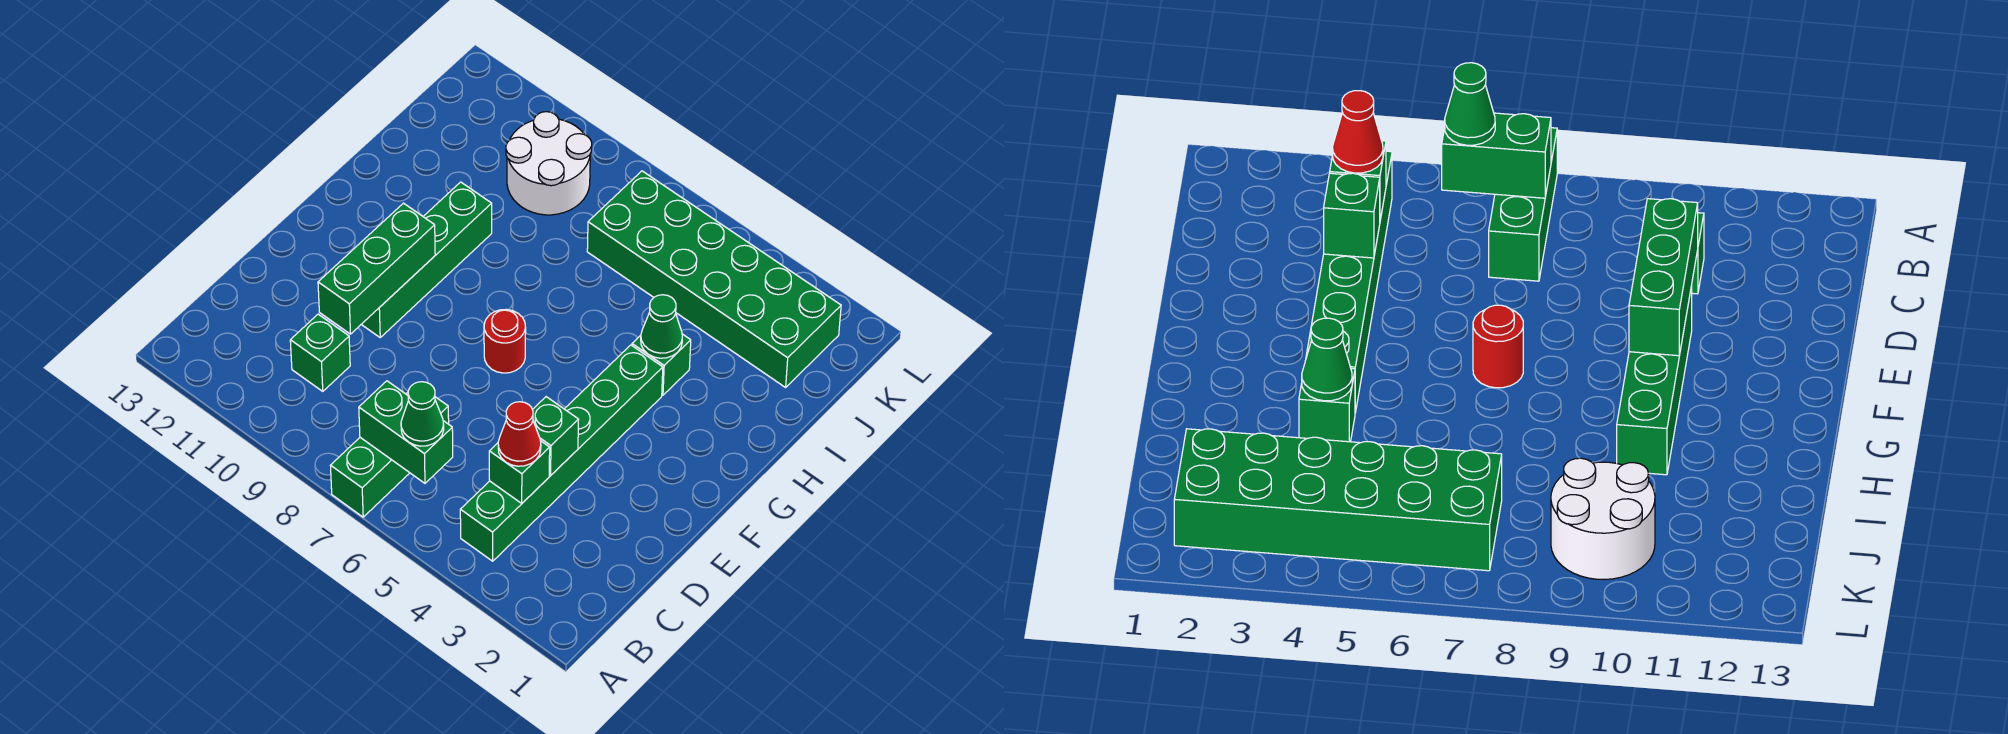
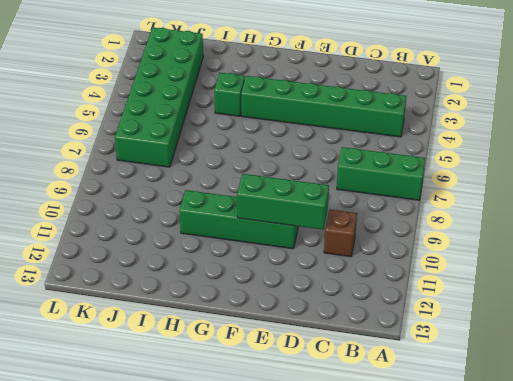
brown 1x1 brick [324,210,357,257] -> green 1x1 brick [290,314,350,391]
none -> red 1x1 round brick [484,309,526,373]
none -> white 2x2 round brick [506,112,592,215]
none -> green 1x2 brick [359,381,453,483]

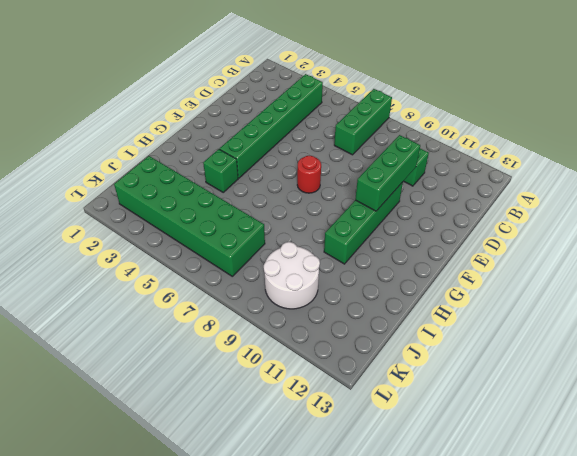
none -> green 1x2 brick [359,381,453,483]
none -> green 1x1 brick [489,441,550,503]
none -> green 1x1 brick [532,397,579,475]

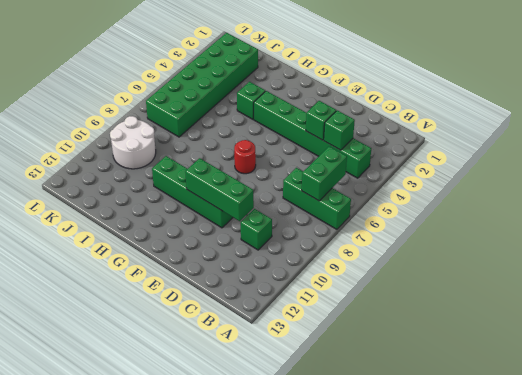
none -> green 1x1 cone [641,295,682,358]
none -> green 1x1 cone [401,382,444,446]
none -> red 1x1 cone [498,402,541,466]

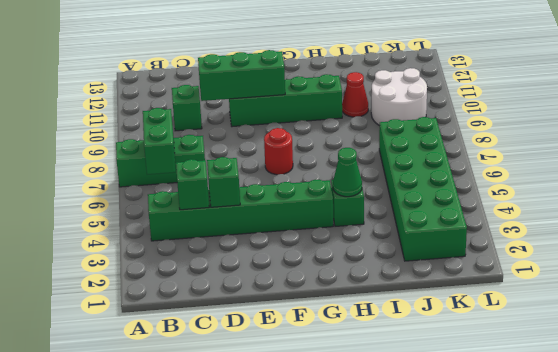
red 1x1 cone [342,72,368,117] -> red 1x1 cone moved to [498,402,541,466]
none -> green 1x1 cone [401,382,444,446]

